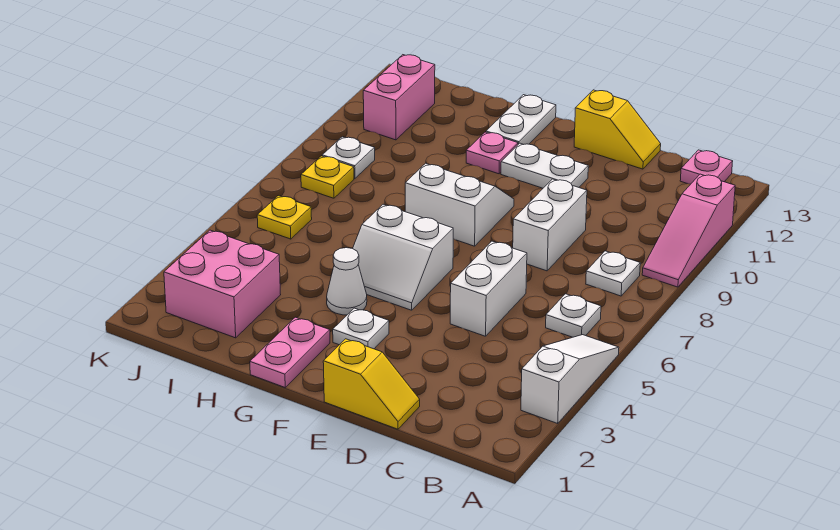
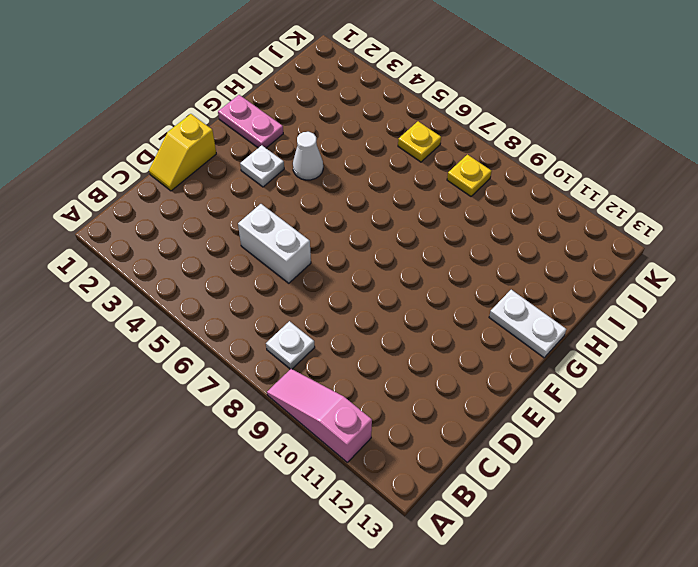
none -> white 1x3 slope [521,335,619,423]
none -> white 1x1 plate [546,294,601,337]
none -> pink 1x1 plate [680,150,733,184]

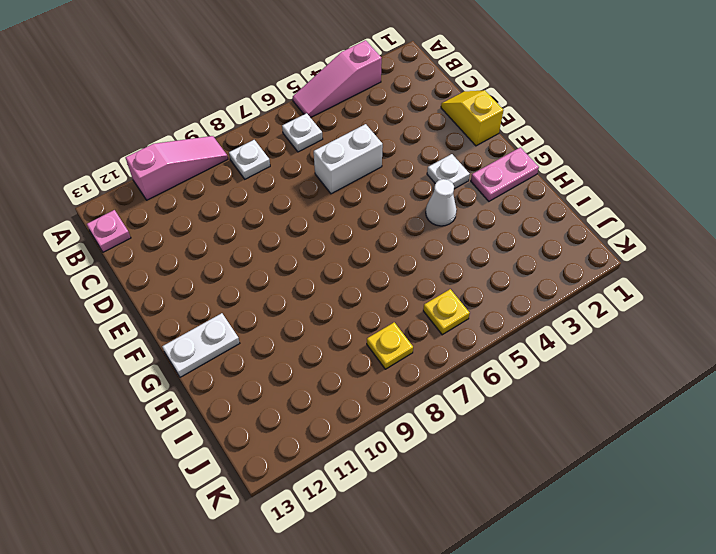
pink 1x3 slope [293,40,382,118] -> white 1x3 slope [521,335,619,423]
none -> white 1x2 brick [513,179,587,271]
none -> yellow 1x2 slope [574,90,661,169]
none -> white 1x2 plate [501,143,588,188]

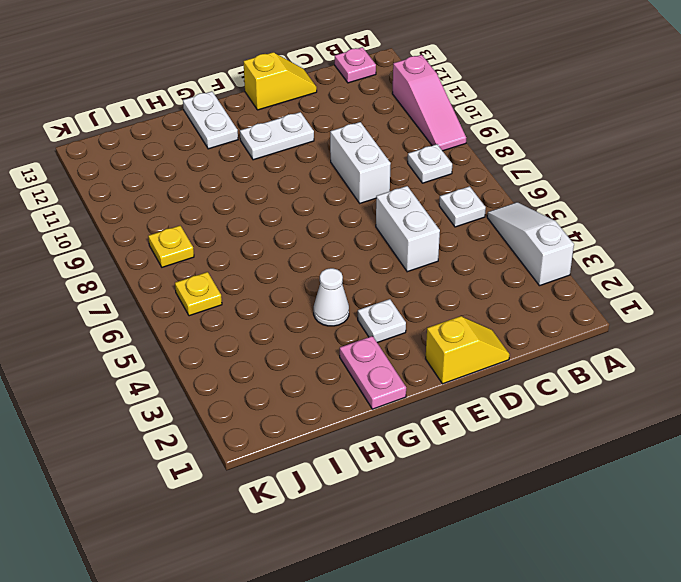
none -> white 2x2 slope [353,204,453,310]
none -> white 2x2 slope [405,163,514,246]
none -> pink 1x1 plate [466,132,518,174]

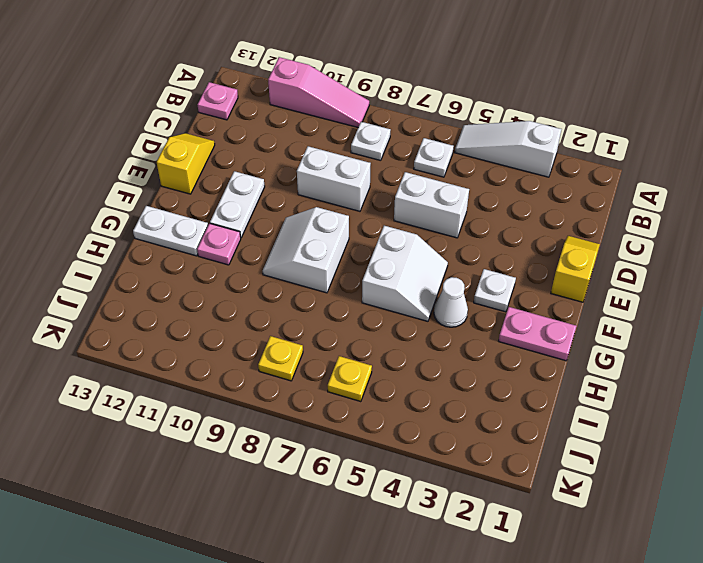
none -> pink 2x2 brick [164,230,281,338]
none -> white 1x1 plate [322,137,375,179]
none -> pink 1x2 brick [363,55,435,140]

